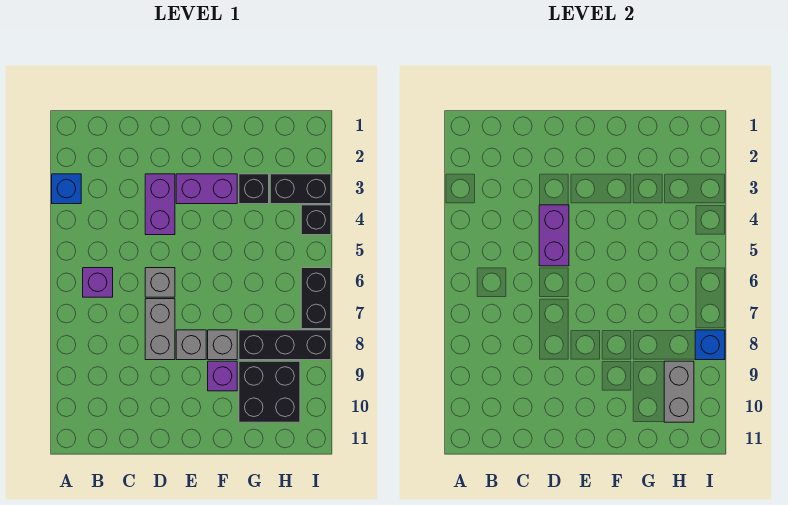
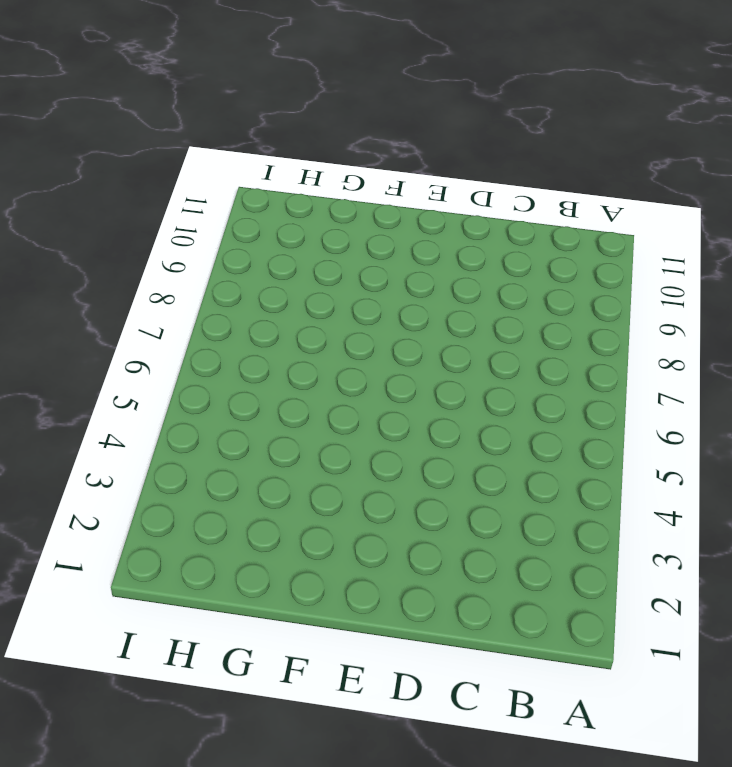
none -> blue 1x1 brick [52,174,81,204]
none -> purple 1x1 brick [83,268,113,297]
none -> purple 1x2 brick [145,174,175,235]

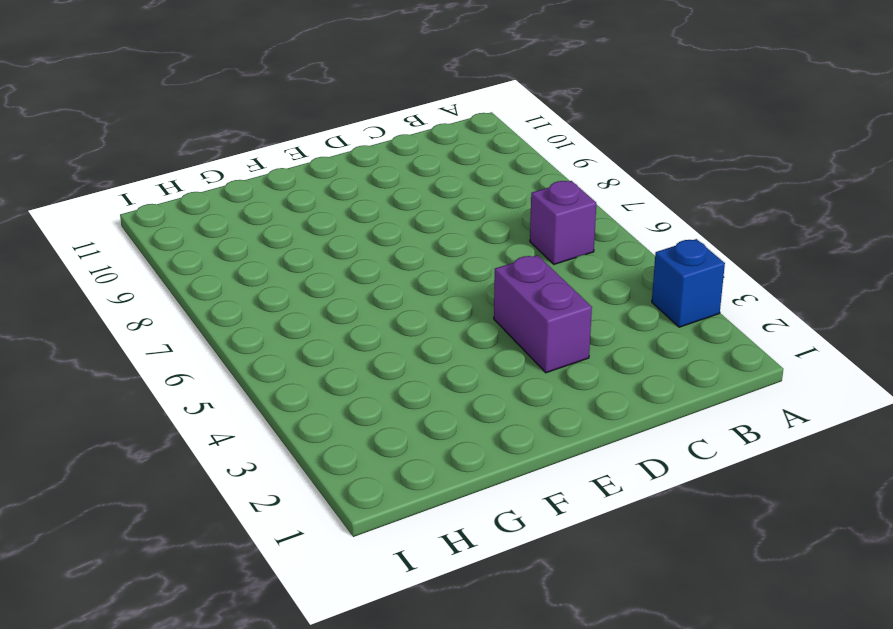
none -> grey 1x1 brick [145,268,175,297]
none -> grey 1x2 brick [145,299,175,360]
none -> purple 1x2 brick [176,174,237,204]

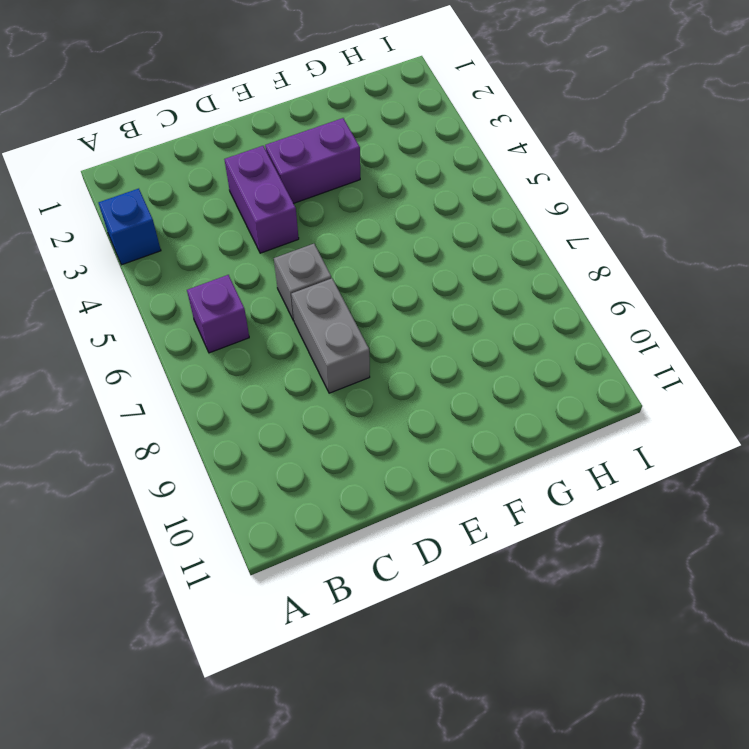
none -> grey 1x1 brick [176,330,206,360]
none -> grey 1x1 brick [208,330,237,360]
none -> purple 1x1 brick [208,361,237,391]

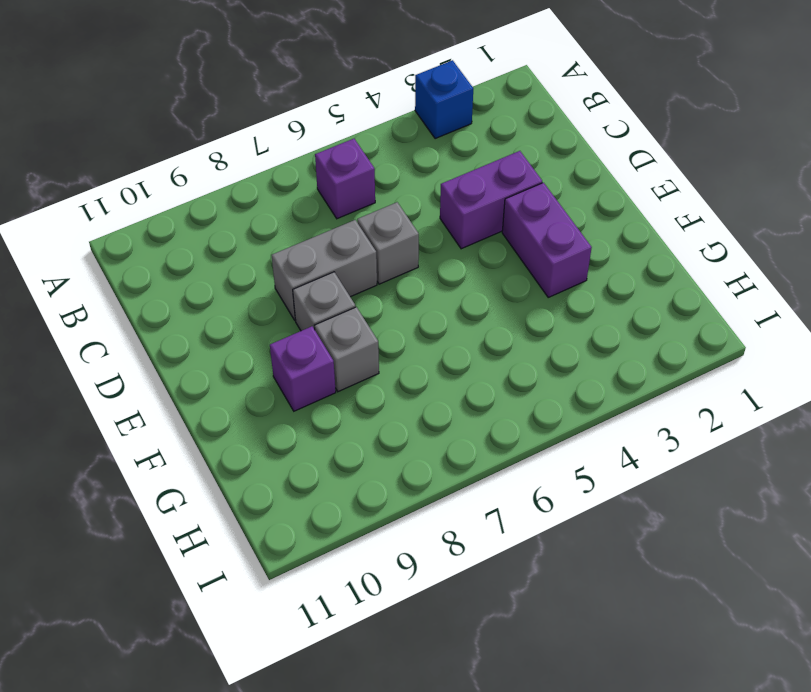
none -> black 1x1 brick [239,174,269,204]
none -> black 1x3 brick [239,330,331,360]
none -> black 2x2 brick [239,361,300,422]

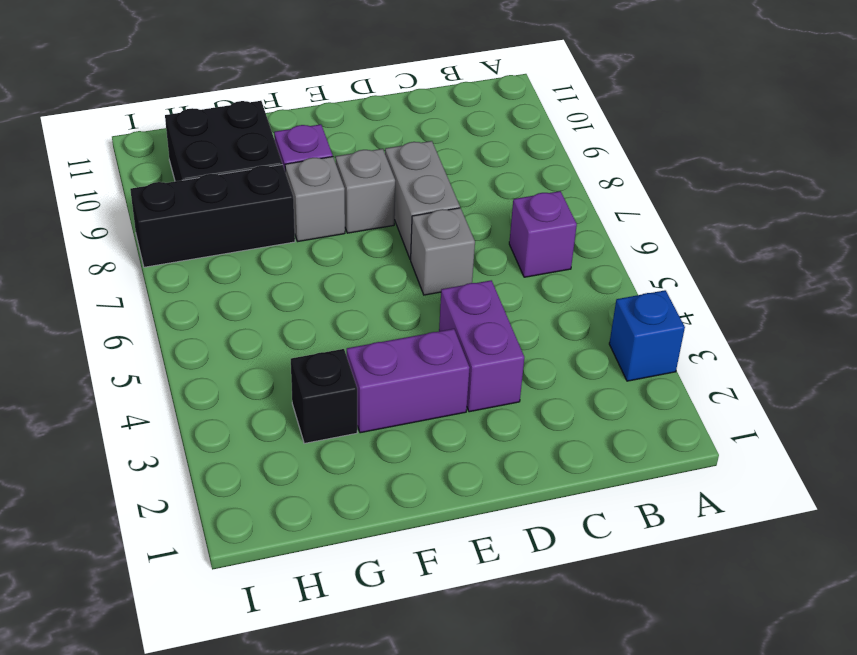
none -> black 1x2 brick [270,174,331,204]
none -> black 1x1 brick [301,205,331,235]
none -> black 1x2 brick [301,268,331,329]

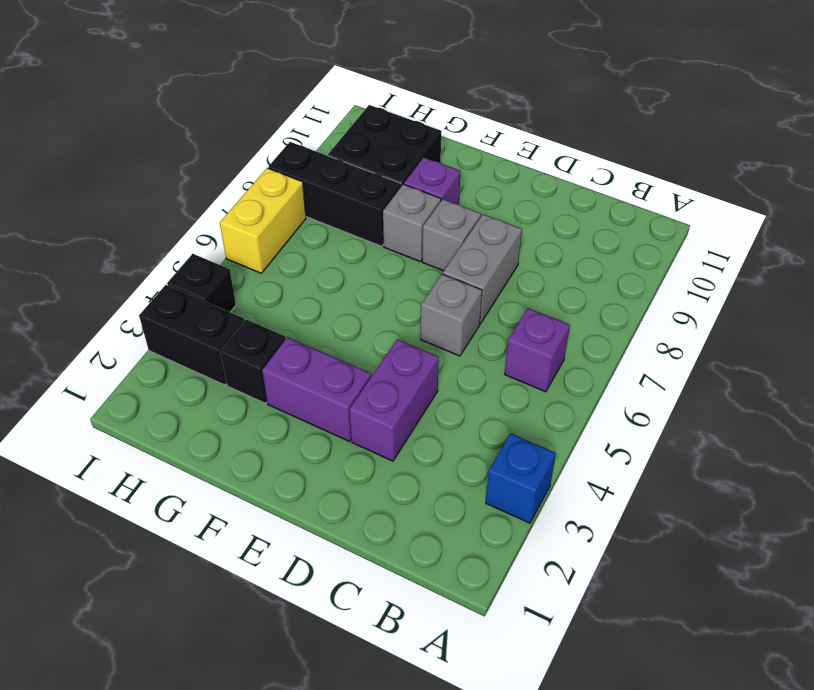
yellow 1x2 brick [220,168,306,273] -> black 1x2 brick [301,268,331,329]
none -> purple 1x2 brick [539,205,569,266]
none -> grey 1x2 brick [664,361,694,422]
none -> blue 1x1 brick [695,330,725,360]

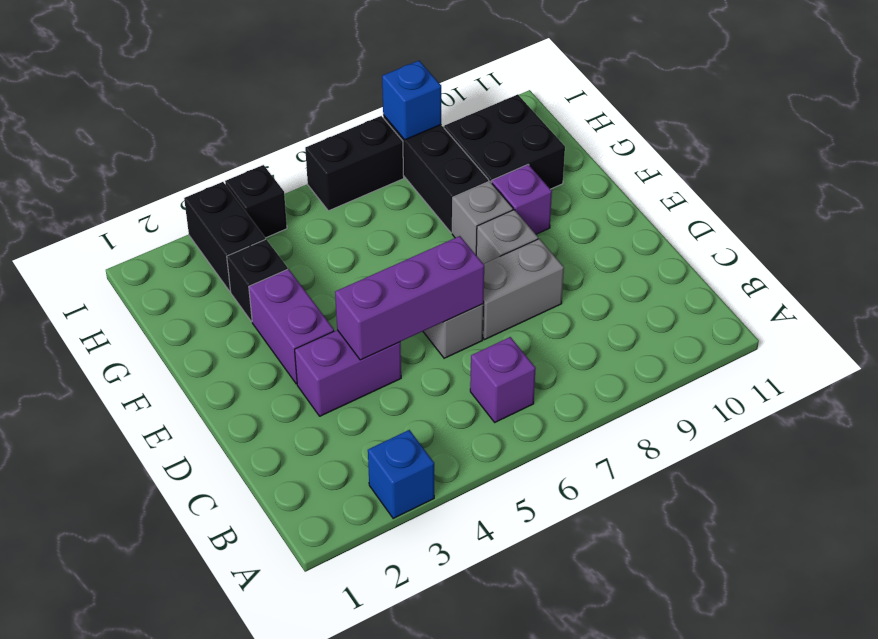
purple 1x3 brick [335,236,484,360] -> purple 1x2 brick [539,205,569,266]
none -> grey 1x2 brick [664,361,694,422]

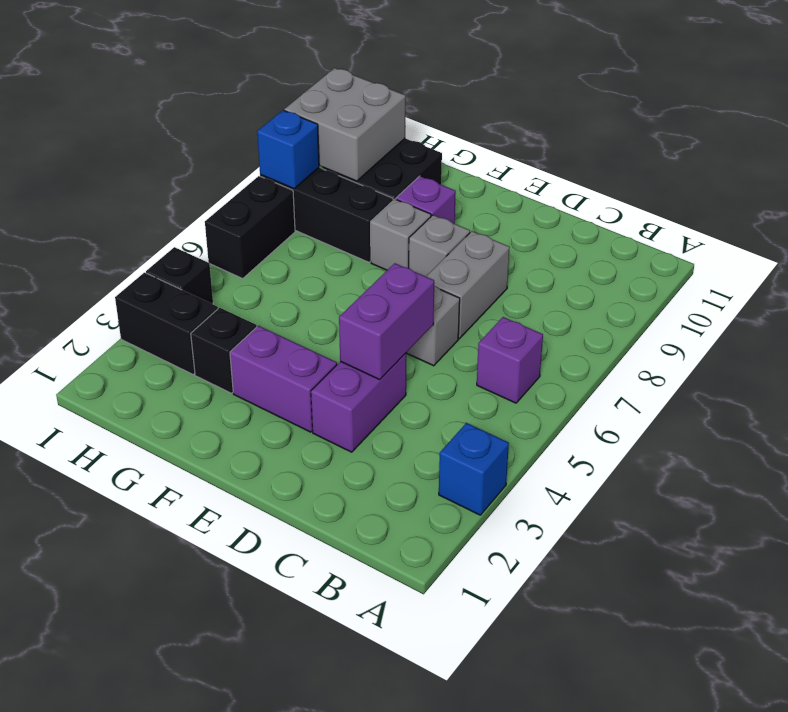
grey 2x2 brick [284,68,406,181] -> grey 1x2 brick [664,361,694,422]

